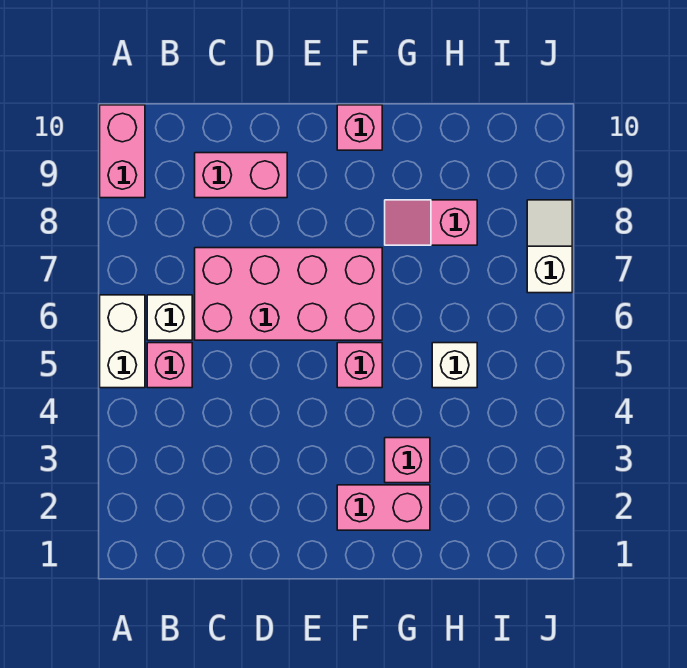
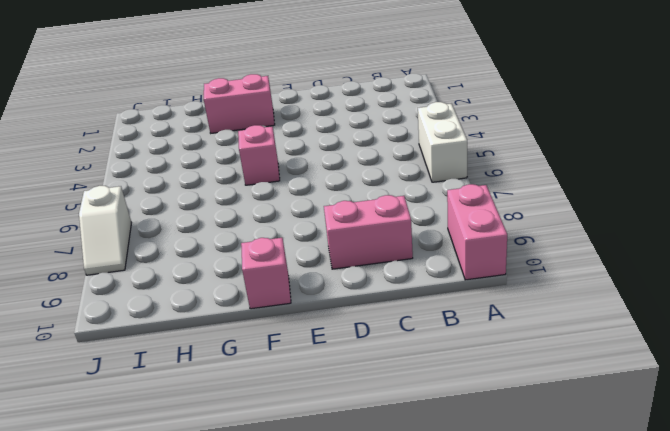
none -> pink 1x1 brick [147,343,192,388]
none -> white 1x1 brick [147,295,192,340]
none -> pink 2x4 brick [195,248,382,340]

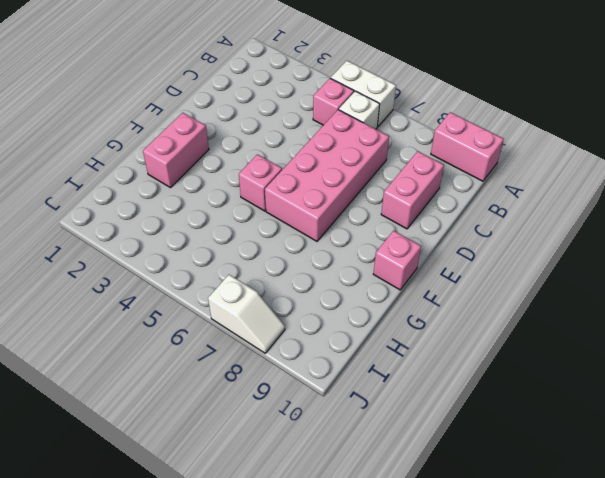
none -> pink 1x1 brick [385,438,430,483]
none -> pink 1x2 slope [385,200,477,245]
none -> white 1x1 brick [432,343,477,388]

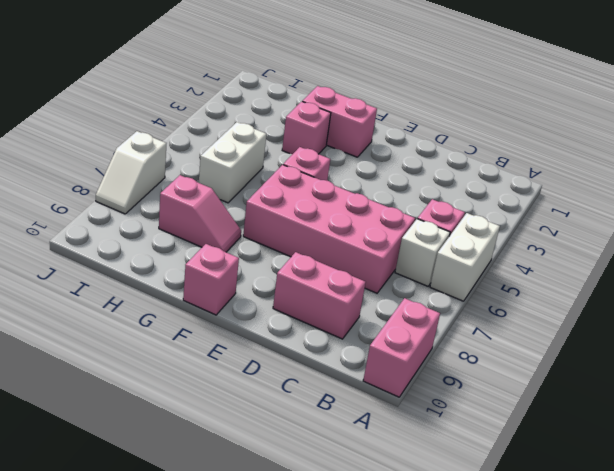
white 1x2 brick [199,122,266,203] -> white 1x1 brick [432,343,477,388]

